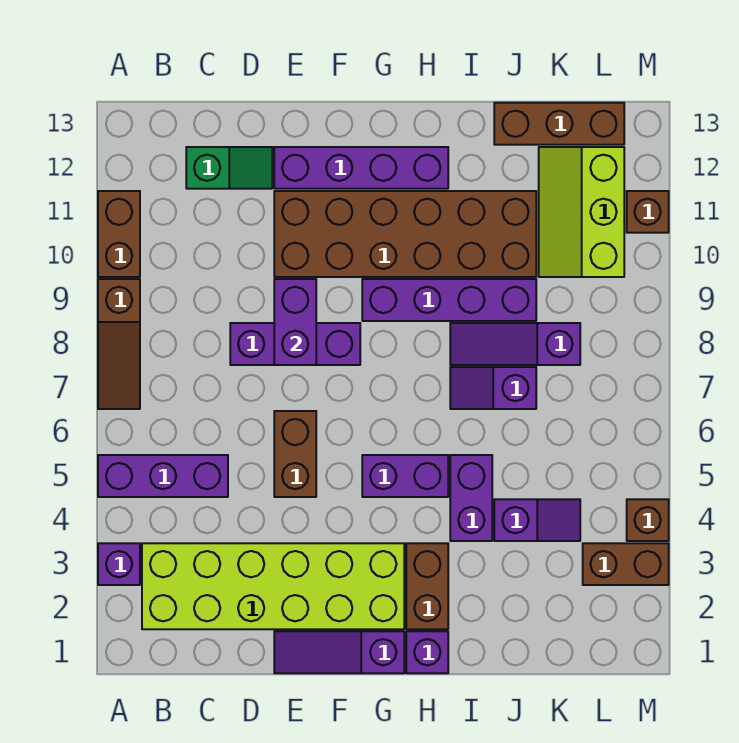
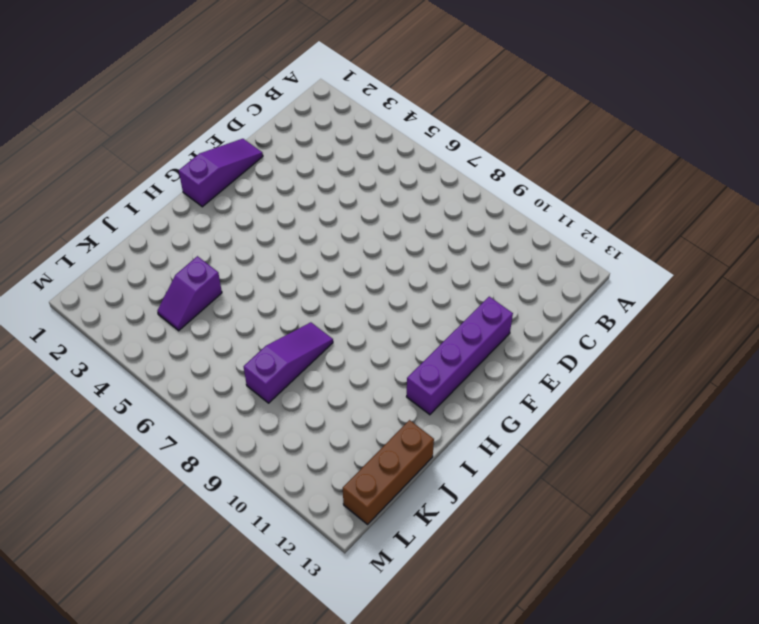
none -> purple 1x1 brick [98,543,140,585]
none -> purple 1x3 brick [98,455,228,497]
none -> brown 1x3 slope [98,279,140,409]

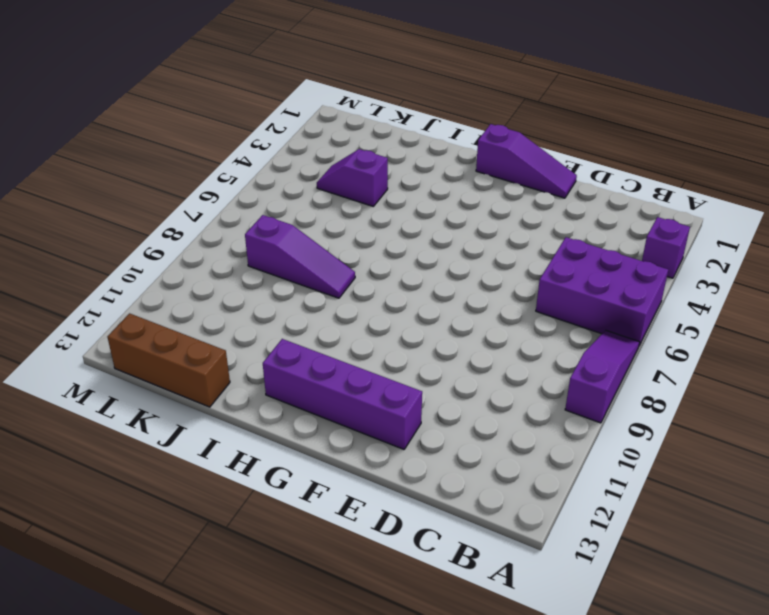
purple 2x3 brick [536,237,668,345] -> purple 1x3 brick [98,455,228,497]
purple 1x3 slope [565,330,640,423] -> brown 1x3 slope [98,279,140,409]
none -> brown 1x2 brick [98,191,140,277]
none -> lime 2x6 brick [142,543,404,629]
none -> green 1x2 slope [186,147,272,189]

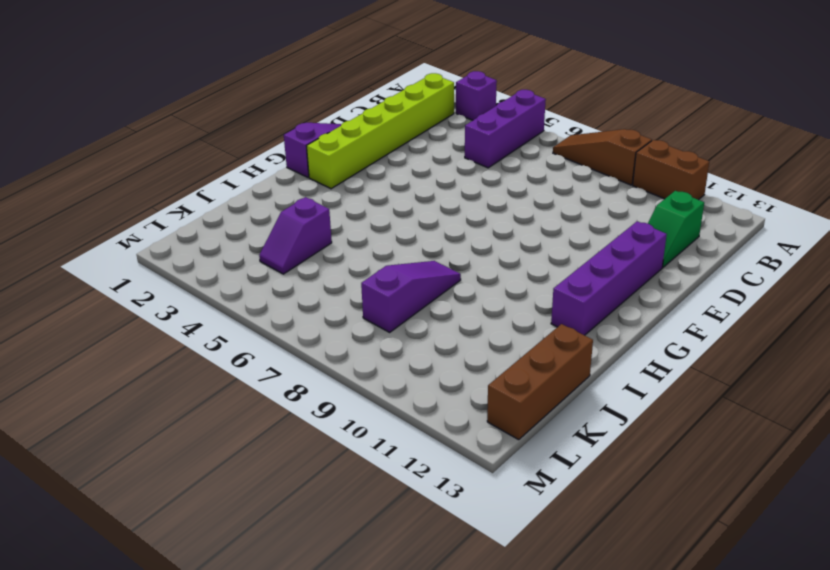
lime 1x6 brick [307,73,454,189] -> lime 2x6 brick [142,543,404,629]
none -> purple 1x3 brick [230,323,360,365]
none -> brown 1x2 brick [274,411,316,497]
none -> brown 2x6 brick [274,191,536,277]

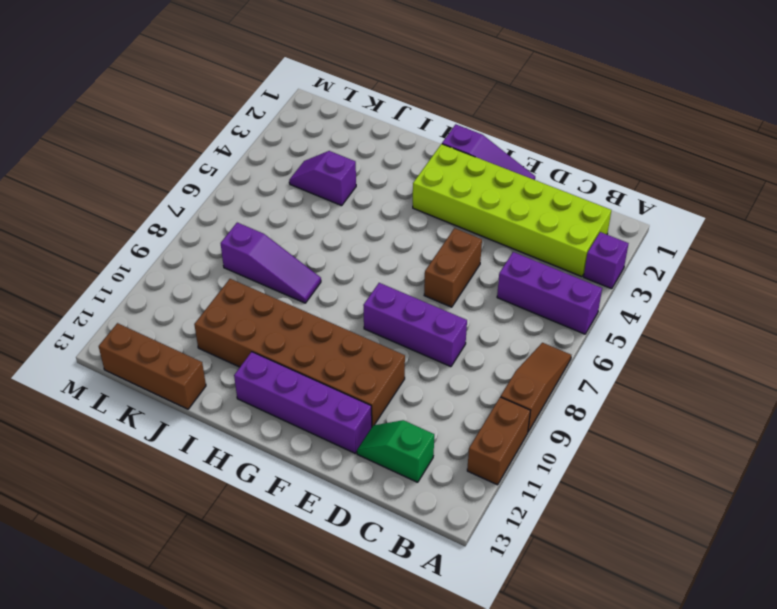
none -> purple 1x2 brick [362,455,448,497]
none -> purple 1x4 brick [362,279,536,321]
none -> purple 1x1 brick [406,631,448,673]

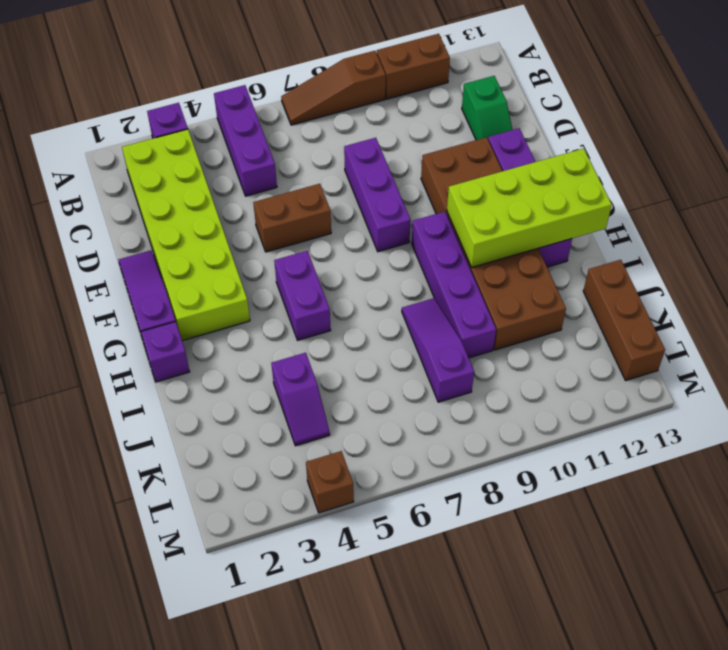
lime 2x4 brick [447,148,612,267] -> none
none -> brown 1x2 brick [406,543,448,629]
none -> purple 1x2 brick [450,455,492,541]
none -> purple 1x2 slope [450,367,536,409]

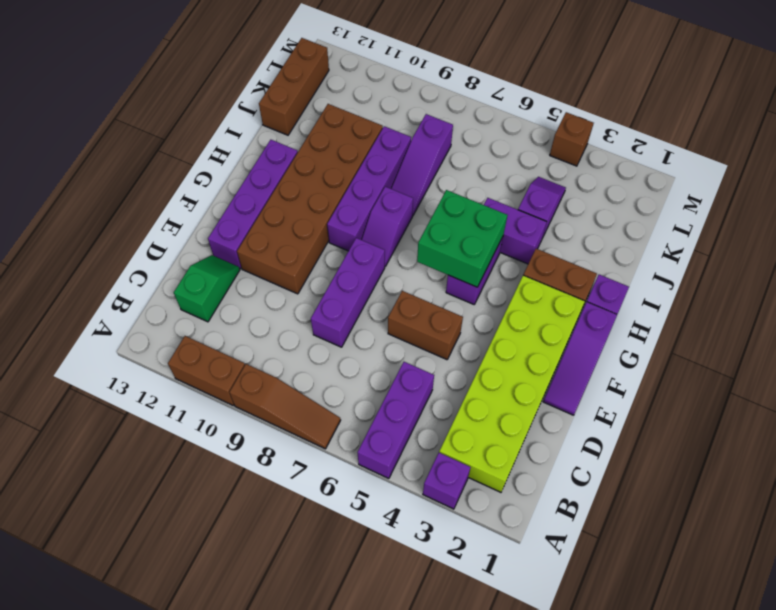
green 2x2 brick [417,190,507,287] -> none
purple 1x2 slope [362,187,413,266] -> purple 1x2 slope moved to [450,367,536,409]
none -> lime 2x3 slope [539,147,624,277]
none -> brown 1x2 brick [583,543,669,585]
none -> brown 1x1 brick [627,191,669,233]

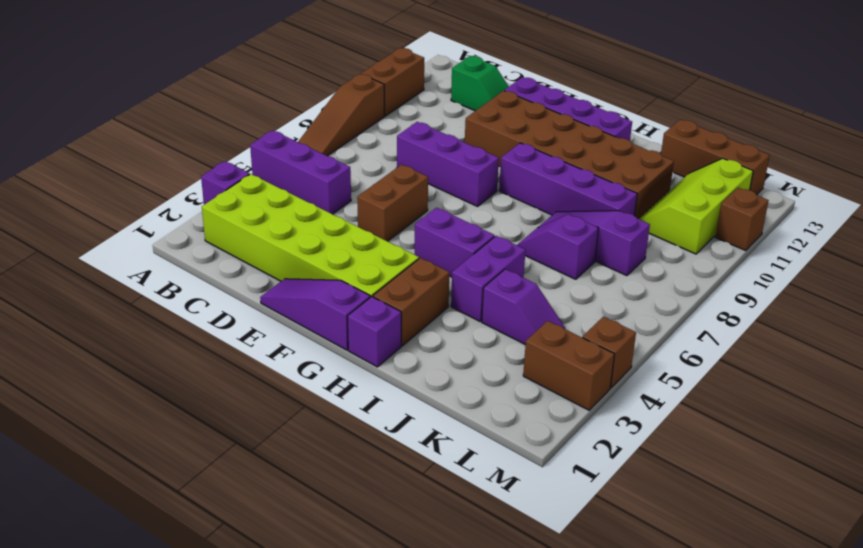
none -> purple 1x2 brick [274,279,316,365]

